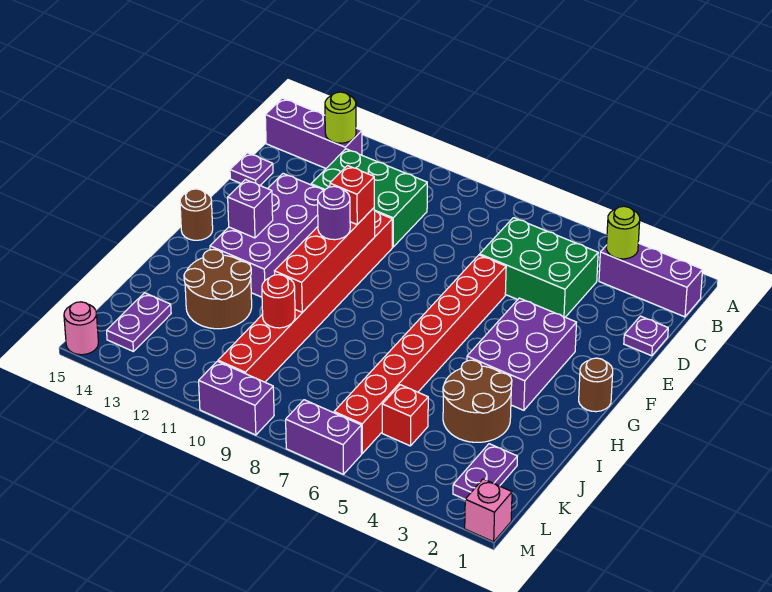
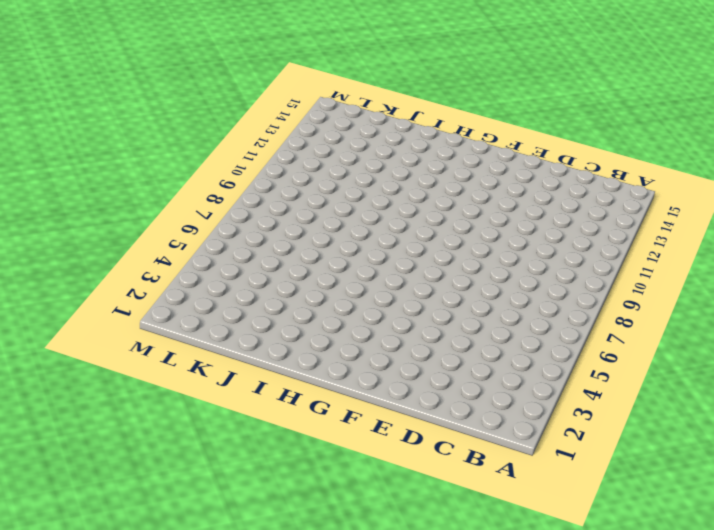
none -> purple 1x3 brick [599,243,703,317]
none -> purple 1x3 brick [265,98,362,168]
none -> green 2x3 brick [480,218,598,317]

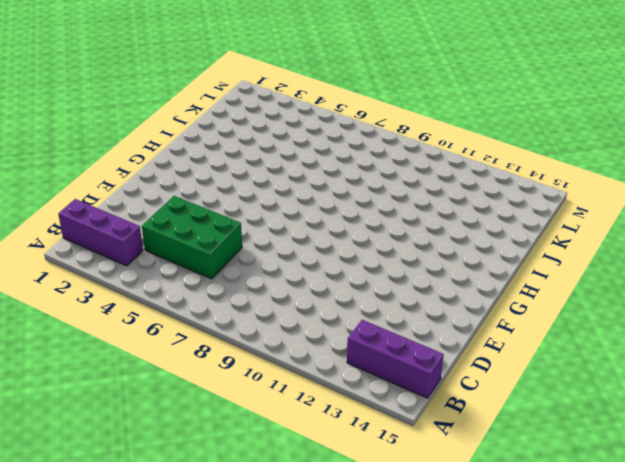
none -> green 2x3 brick [311,149,427,247]
none -> purple 1x1 plate [624,316,668,356]
none -> purple 1x1 plate [230,153,273,185]

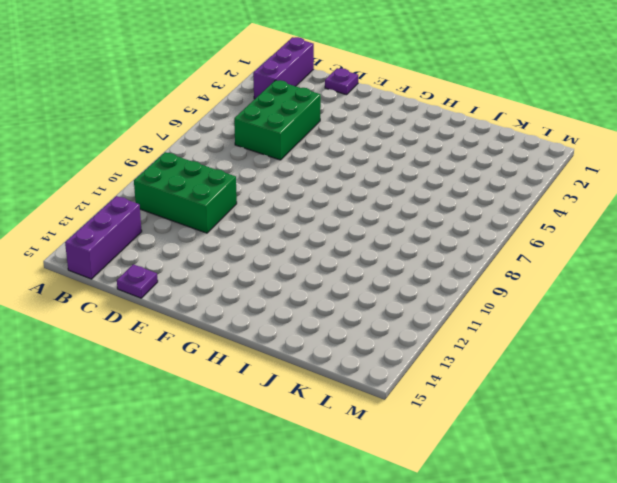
green 2x3 brick [134,152,237,233] -> green 2x3 brick turned to [311,149,427,247]
none -> red 1x8 brick [334,255,506,453]
none -> red 1x8 brick [218,211,392,382]
none -> purple 2x4 brick [210,173,323,297]

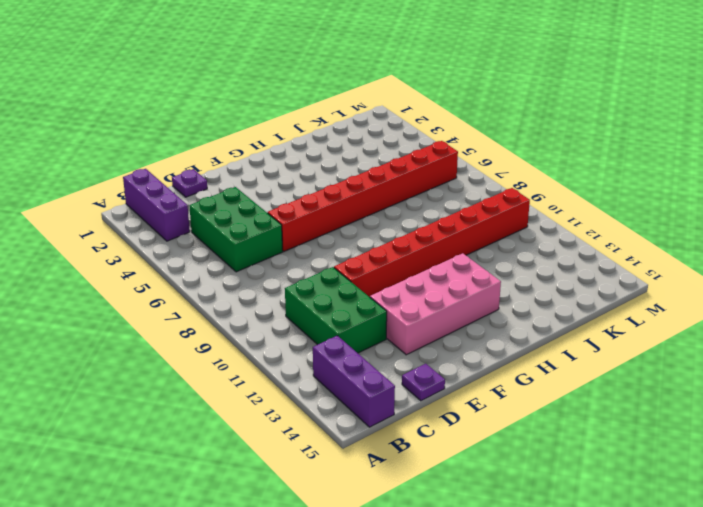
pink 2x4 brick [370,253,501,355] -> purple 2x4 brick [210,173,323,297]
none -> purple 2x3 brick [467,298,577,410]
none -> brown 1x1 round brick [579,358,613,412]
none -> brown 1x1 round brick [180,189,213,240]

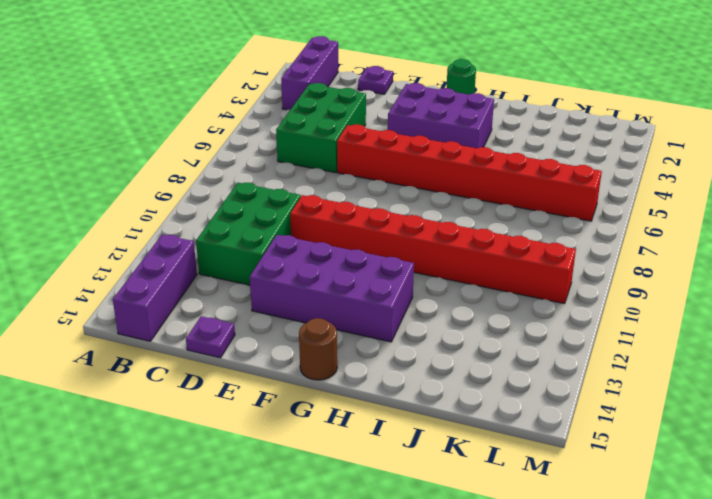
green 1x1 round brick [447,59,476,94] -> brown 1x1 round brick [579,358,613,412]
none -> brown 2x2 round brick [443,360,512,442]
none -> brown 2x2 round brick [184,249,252,329]
none -> purple 1x2 plate [453,444,517,499]

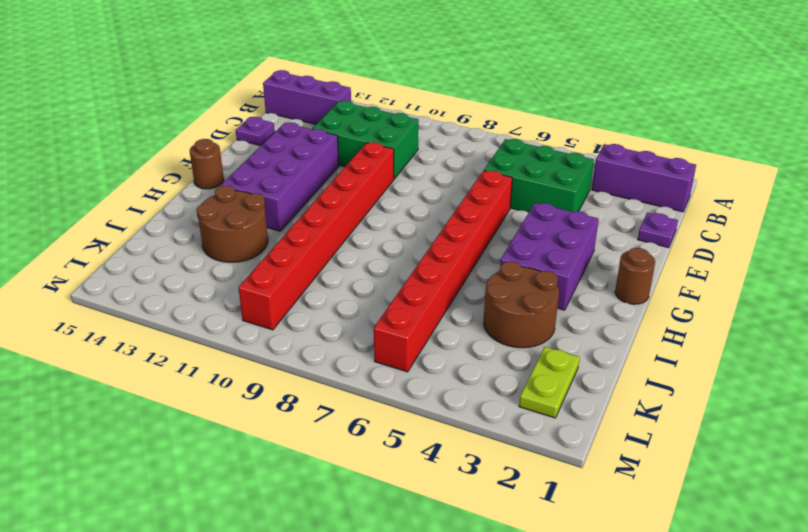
lime 1x2 plate [519,347,580,418] -> purple 1x2 plate [453,444,517,499]
none -> red 1x1 brick [382,385,428,446]
none -> purple 1x2 plate [107,293,171,352]
none -> pink 1x1 brick [465,479,512,542]

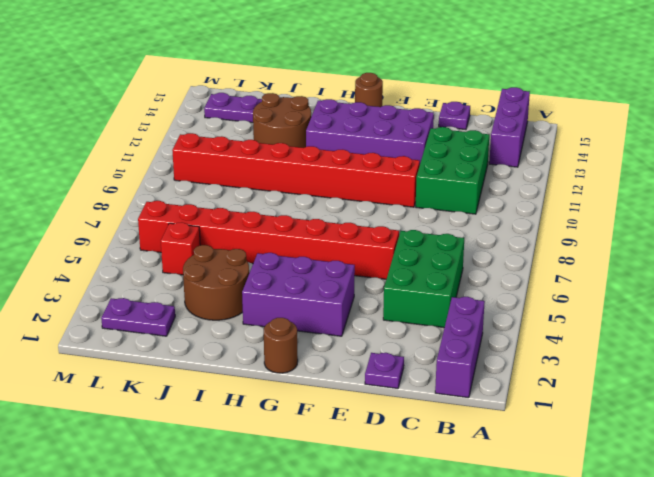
none -> pink 1x1 brick [465,479,512,542]
none -> purple 1x2 brick [286,400,362,474]
none -> purple 1x2 brick [199,361,274,435]

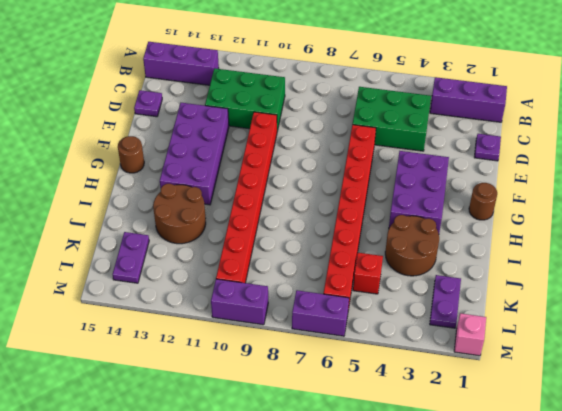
none -> pink 1x1 round brick [64,302,98,355]
none -> lime 1x1 round brick [606,206,640,259]
none -> lime 1x1 round brick [325,92,356,143]

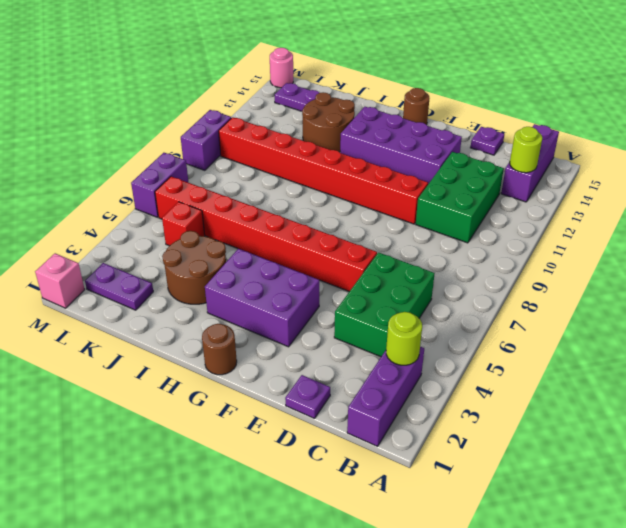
none -> red 1x4 brick [275,208,375,312]
none -> purple 1x1 brick [228,180,273,238]
none -> red 1x1 round brick [262,275,295,328]

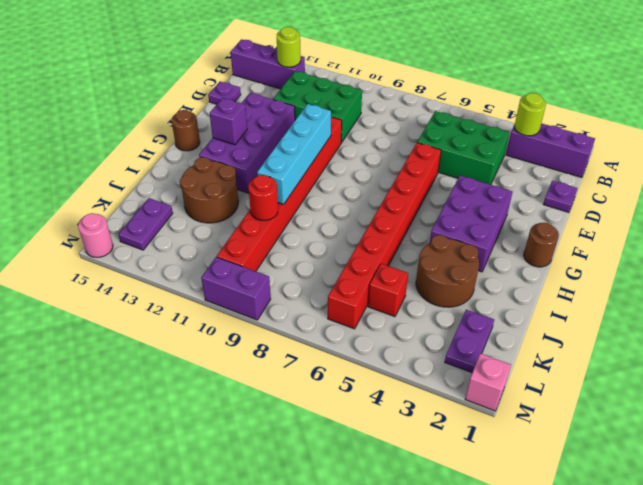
cyan 1x4 brick [257,104,331,204] -> red 1x4 brick [275,208,375,312]
none -> purple 1x2 brick [286,400,362,474]
none -> red 1x1 brick [330,166,374,224]
none -> purple 1x1 round brick [318,186,350,240]

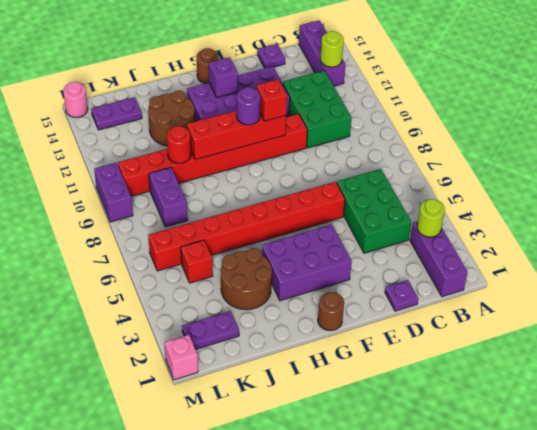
purple 1x2 brick [149,167,188,227] -> purple 1x2 brick moved to [286,400,362,474]

